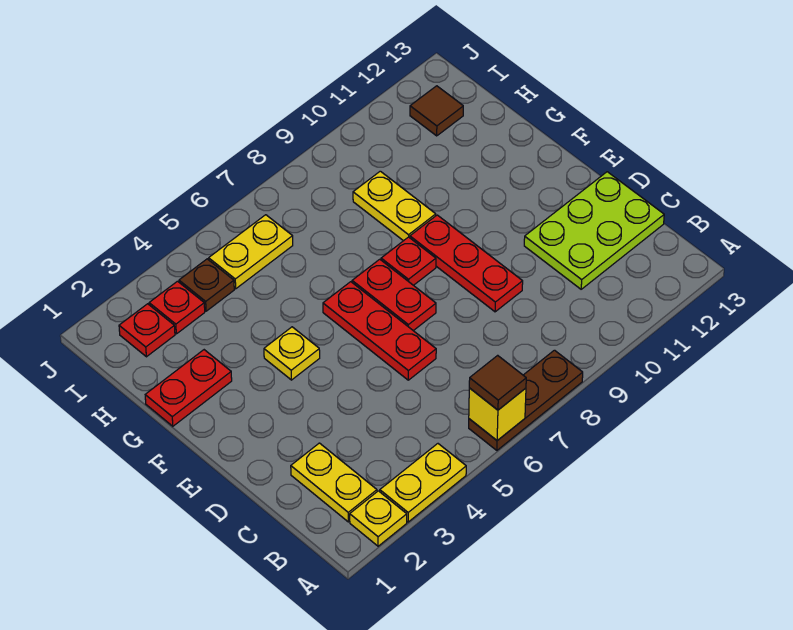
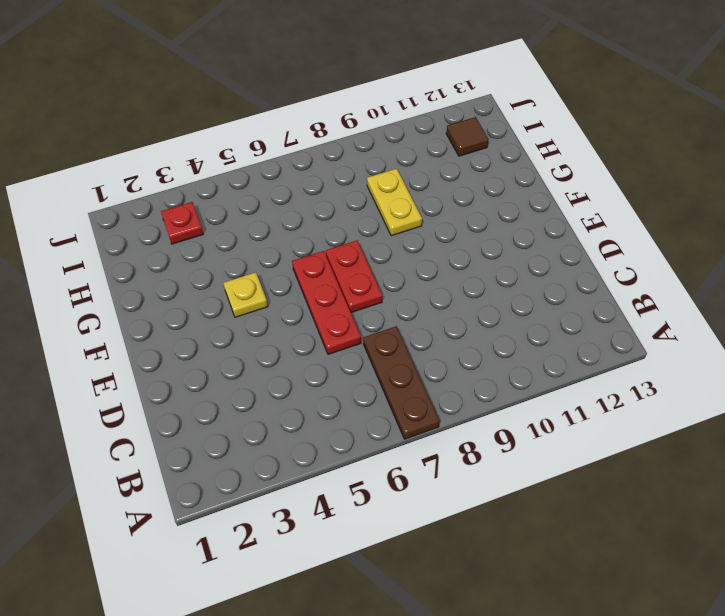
brown 1x3 plate [363,326,440,439] -> brown 1x3 plate turned to [469,350,583,450]
none -> yellow 1x1 plate [350,491,407,546]
none -> yellow 1x2 plate [380,444,466,522]
none -> yellow 1x2 plate [291,443,377,522]

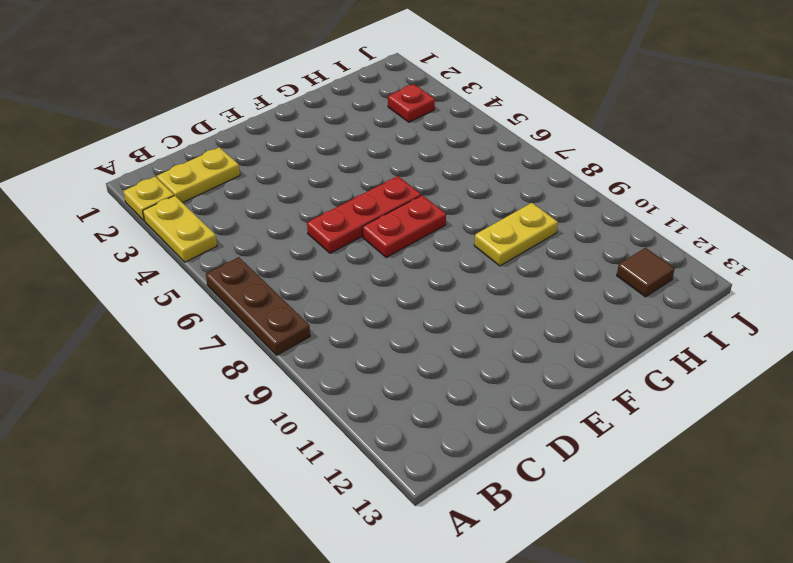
none -> lime 2x3 plate [524,172,664,289]
none -> red 1x3 plate [410,215,523,312]
none -> yellow 1x1 plate [264,327,320,380]

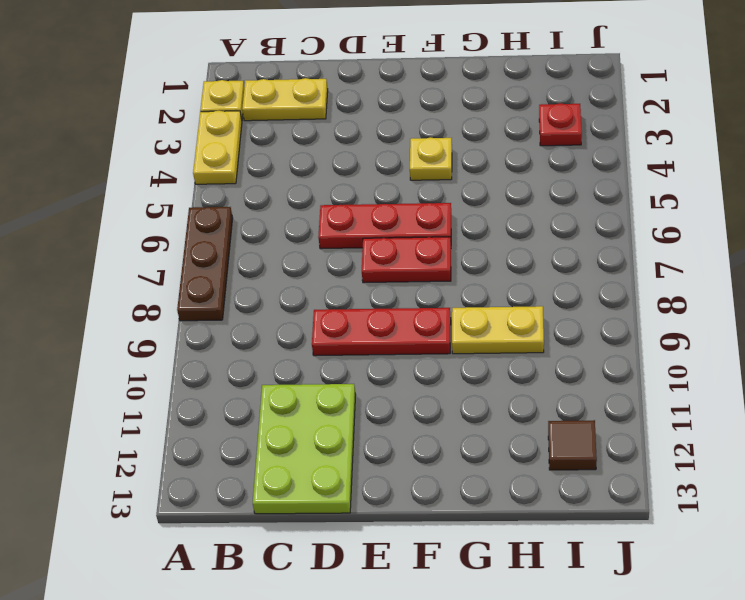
none -> red 1x1 plate [381,237,436,285]
none -> red 1x2 plate [145,350,232,426]
none -> red 1x1 plate [119,304,175,357]

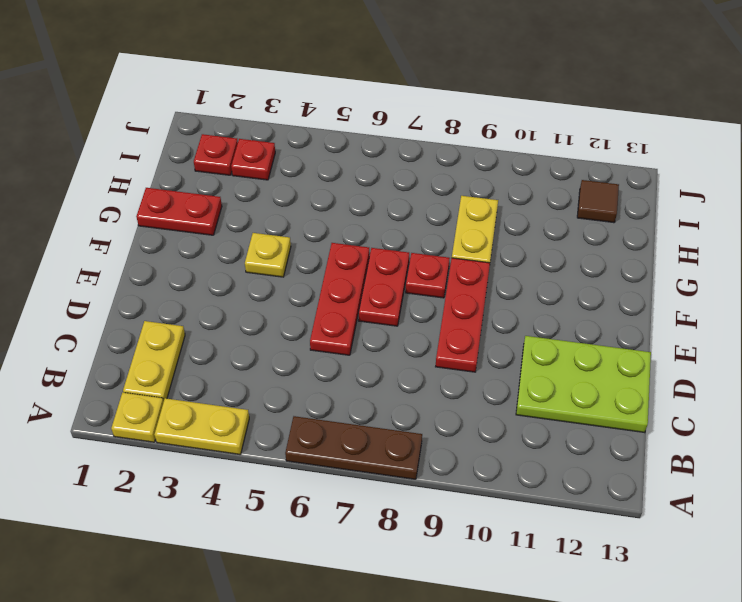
none -> brown 1x1 plate [179,259,234,311]
none -> yellow 1x2 plate [209,215,293,289]
none -> yellow 1x1 brick [469,388,526,440]

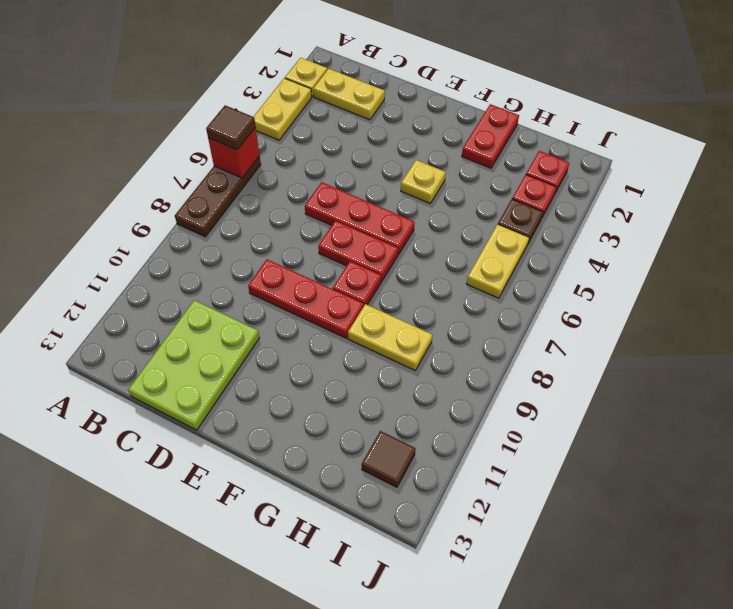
red 1x1 brick [208,128,260,178] -> yellow 1x1 brick [469,388,526,440]

